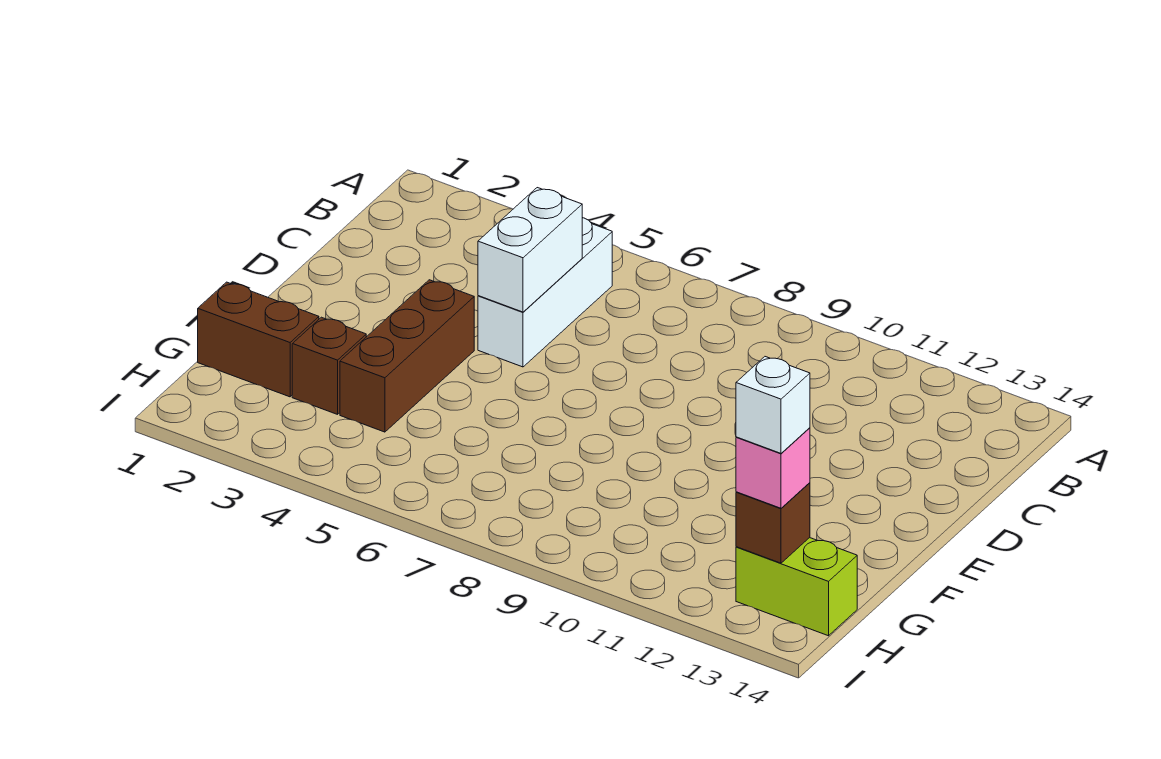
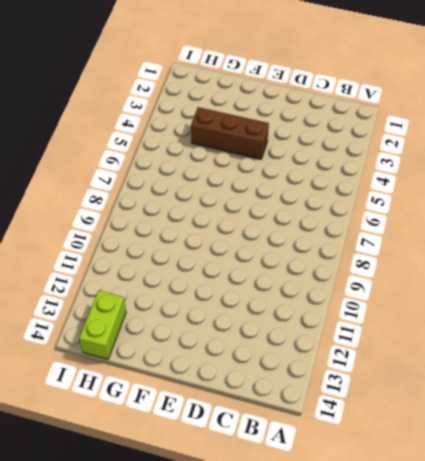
none -> white 1x3 brick [478,218,612,367]
none -> brown 1x2 brick [198,282,319,397]

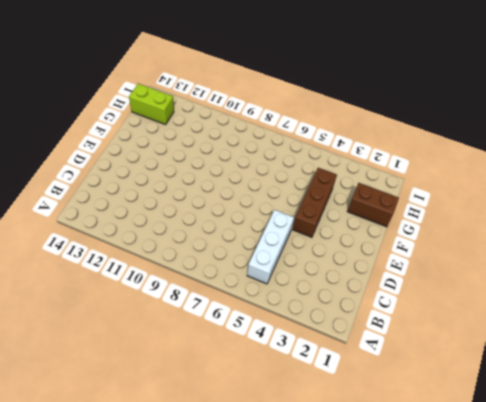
none -> brown 1x1 brick [292,317,366,414]
none -> white 1x2 brick [478,188,582,312]

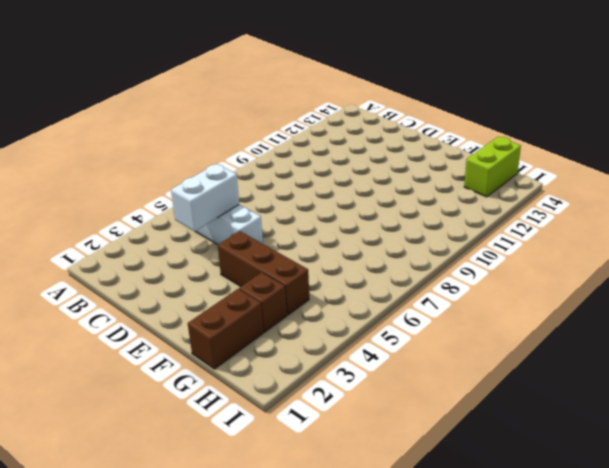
white 1x2 brick [171,164,239,231] -> white 1x2 brick turned to [478,188,582,312]
none -> brown 1x1 brick [736,483,810,563]
none -> pink 1x1 brick [736,428,810,508]

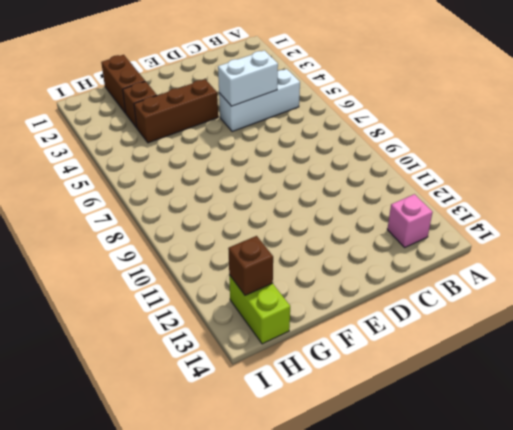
pink 1x1 brick [387,194,433,247] -> pink 1x1 brick moved to [736,428,810,508]
none -> white 1x1 brick [736,357,810,453]

